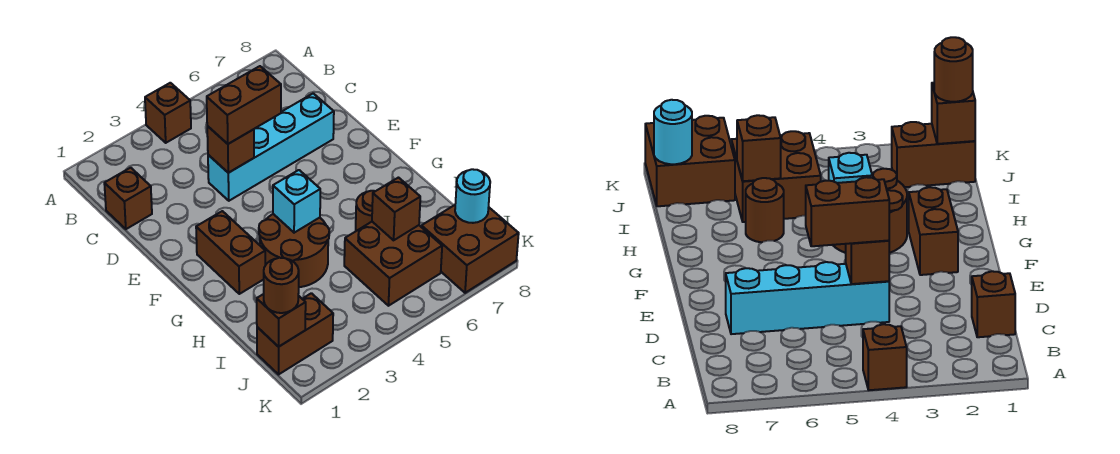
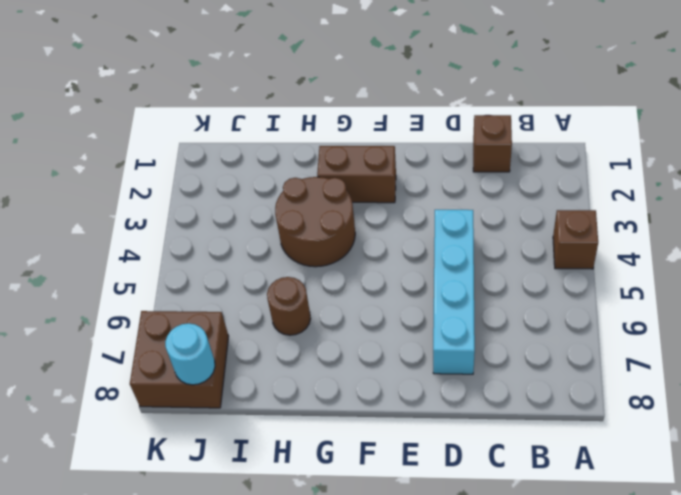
none -> brown 2x2 brick [344,222,442,306]
none -> brown 1x2 brick [257,293,333,374]
none -> brown 1x1 brick [207,126,254,173]

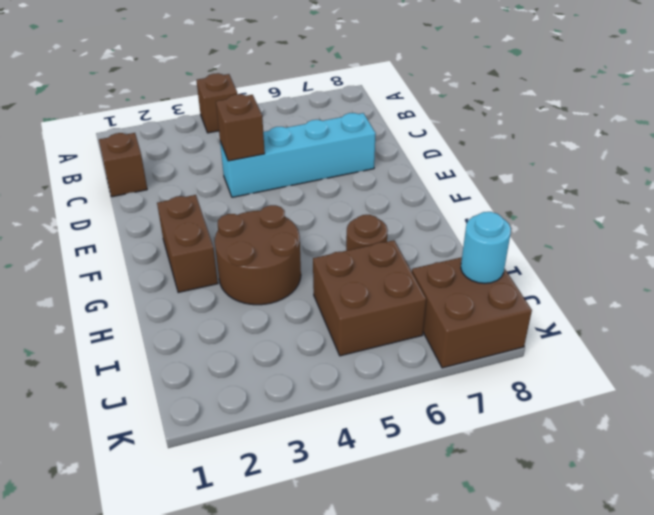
none -> brown 1x2 brick [257,293,333,374]
none -> cyan 1x1 brick [273,170,320,233]
none -> brown 1x1 brick [372,178,420,240]

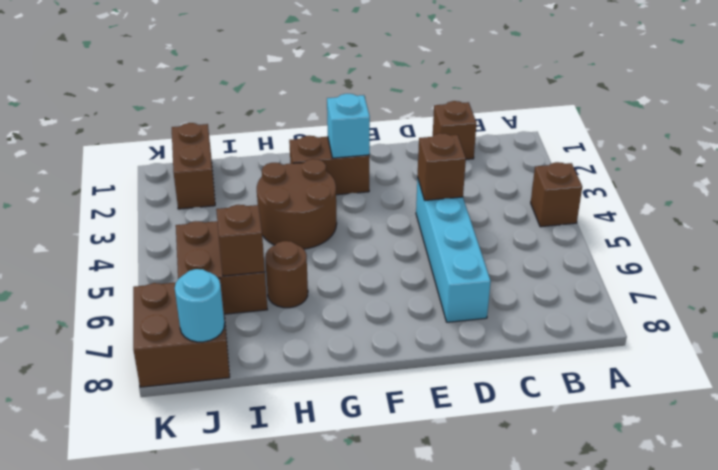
cyan 1x1 brick [327,94,370,158] -> cyan 1x1 brick moved to [273,170,320,233]
none -> brown 1x1 brick [257,294,306,347]
none -> brown 1x2 brick [207,66,281,144]
none -> brown 1x1 round brick [264,258,299,313]

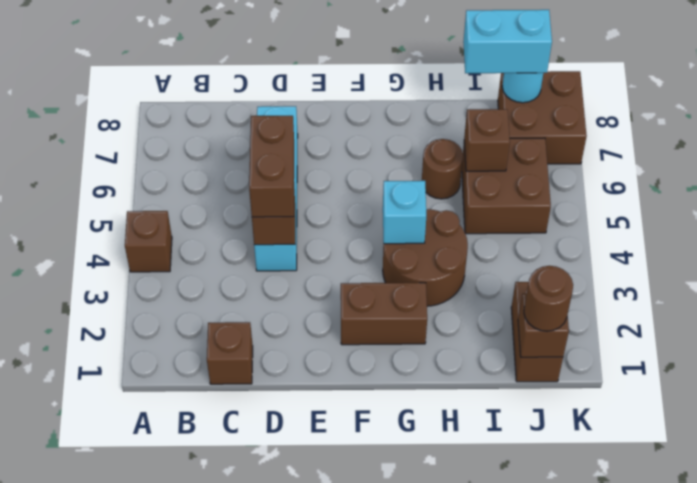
cyan 1x2 brick [463,10,552,73] -> none

